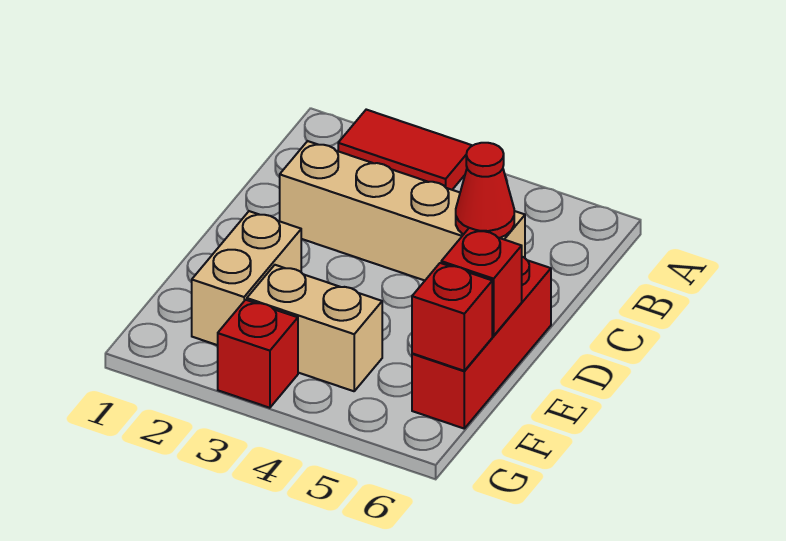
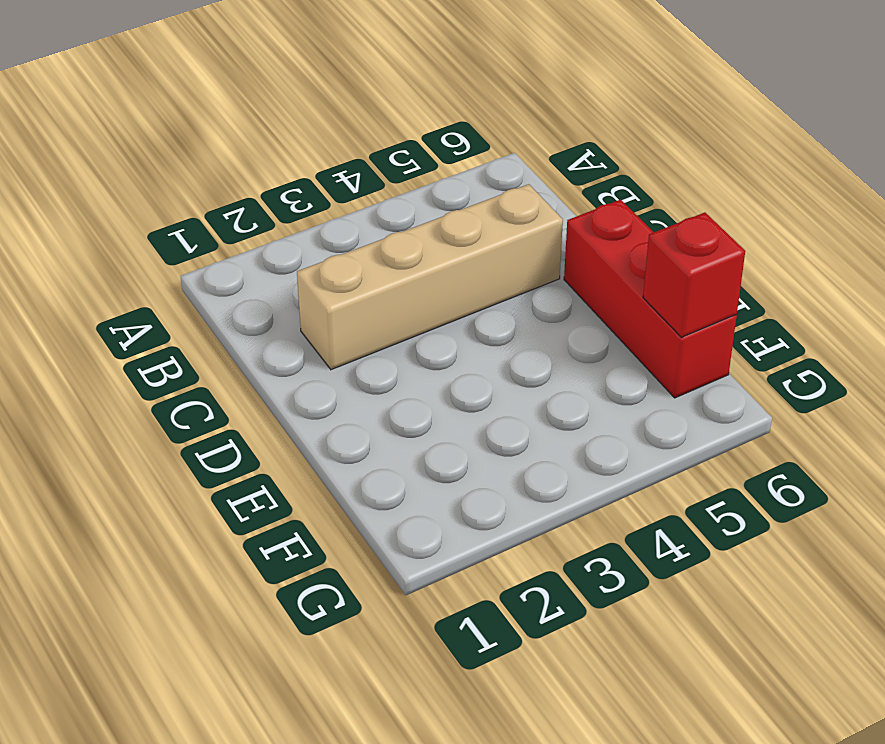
none -> red 1x2 tile [338,110,472,190]
none -> tan 1x2 brick [192,211,301,345]

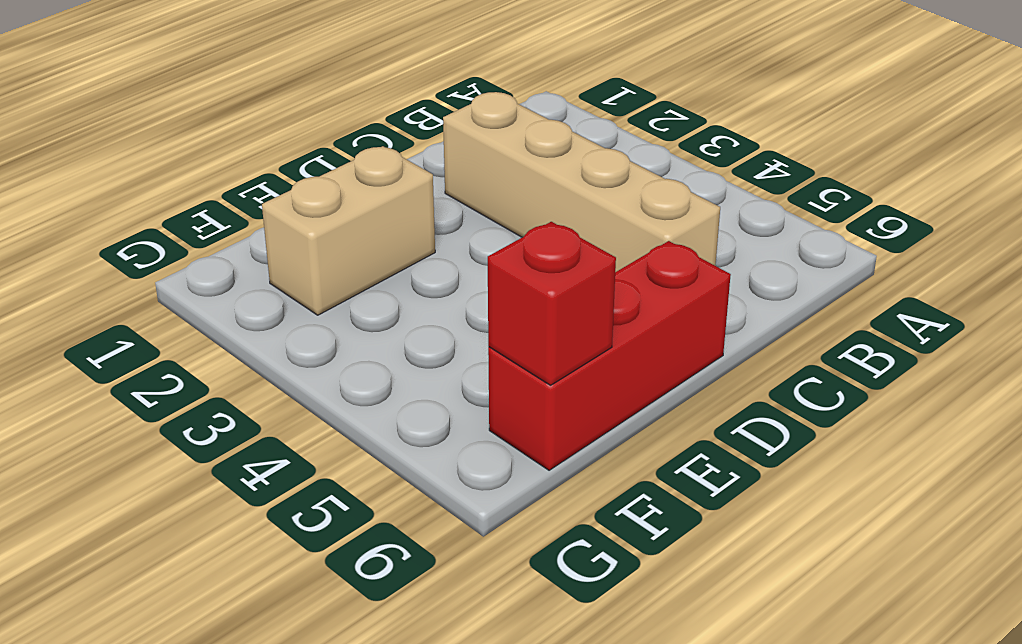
none -> red 1x2 tile [338,110,472,190]
none -> tan 1x2 brick [247,265,382,391]

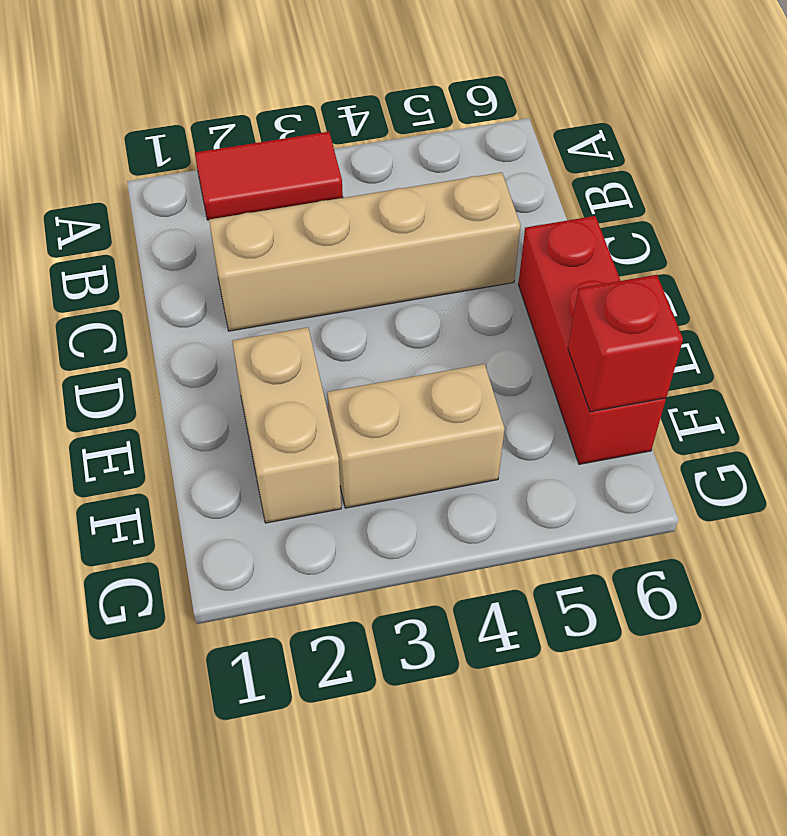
none -> red 1x1 brick [218,300,298,408]
none -> red 1x1 cone [456,143,514,238]

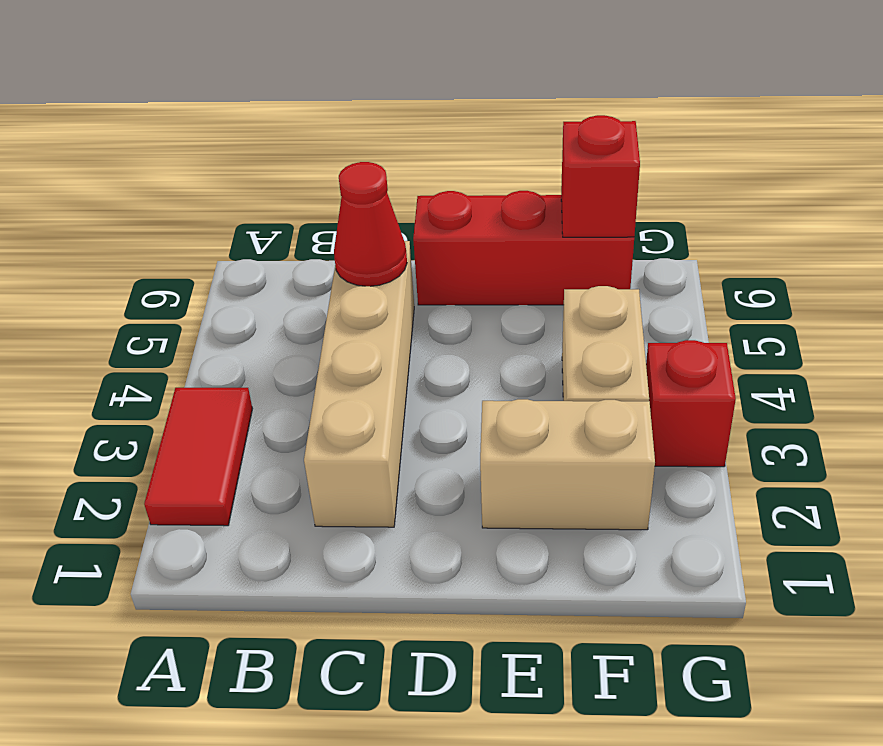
none -> red 1x1 brick [441,228,522,336]

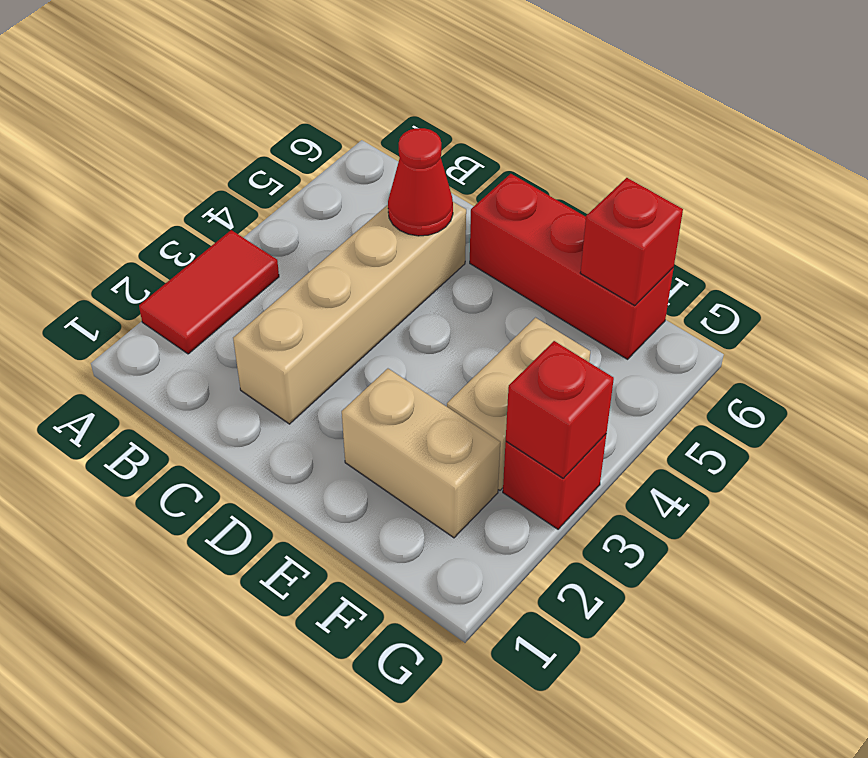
red 1x1 brick [506,341,614,479] -> red 1x1 brick moved to [441,228,522,336]

